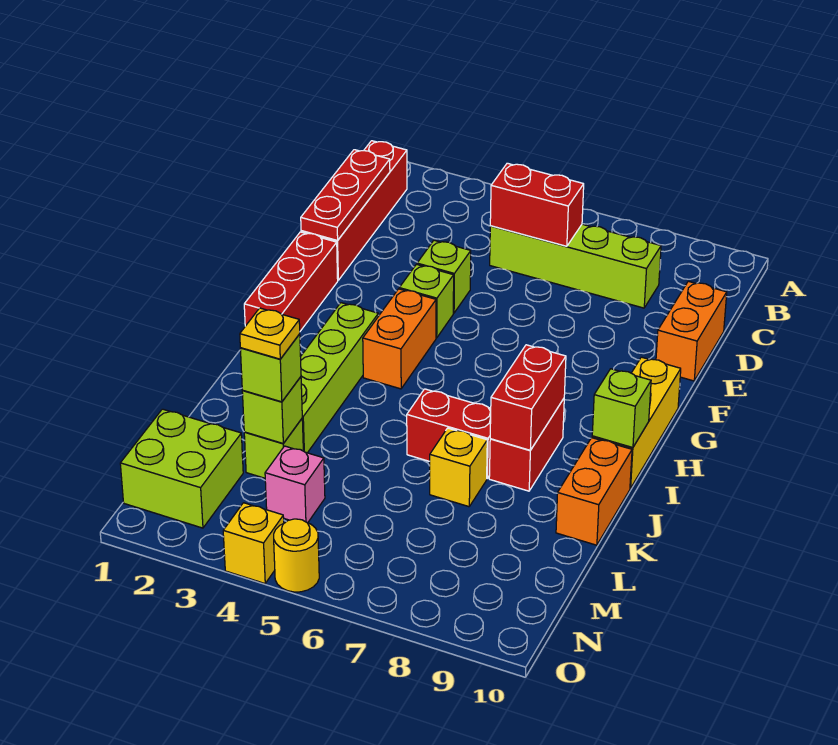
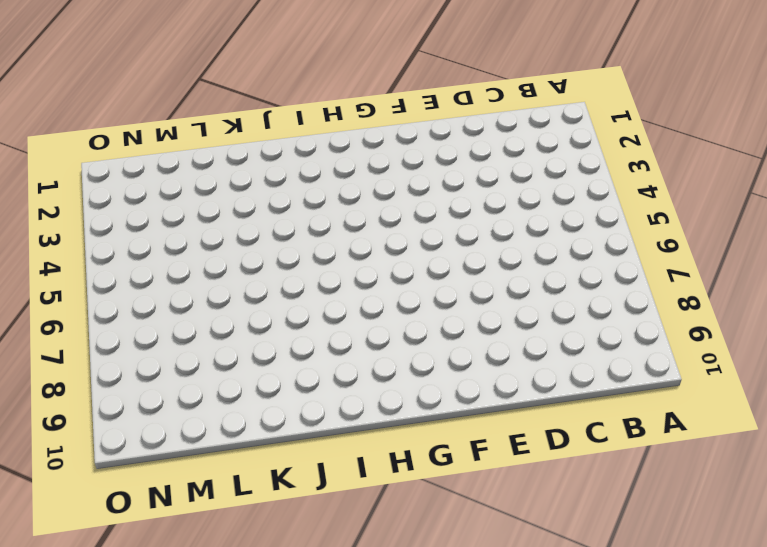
none -> red 1x4 brick [301,141,407,280]
none -> lime 1x4 brick [490,224,661,308]
none -> orange 1x2 brick [656,281,727,381]

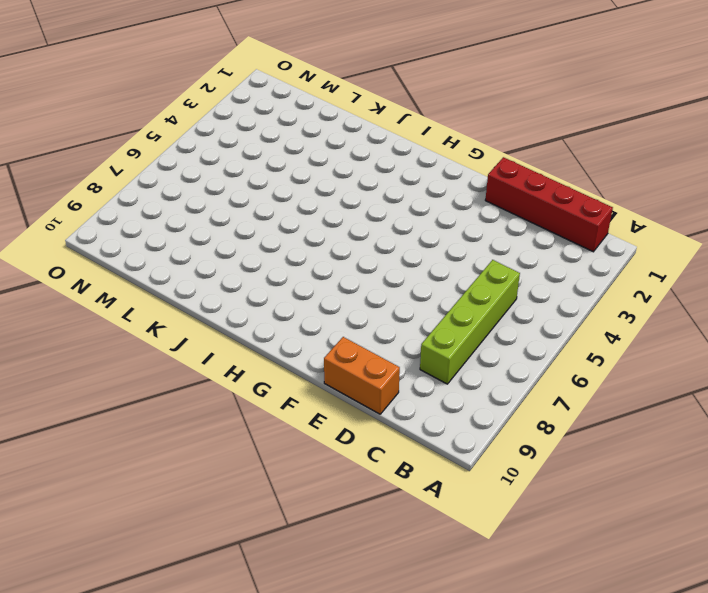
none -> lime 1x1 brick [417,240,471,313]
none -> red 1x3 brick [244,232,338,331]
none -> lime 1x1 brick [399,264,454,338]

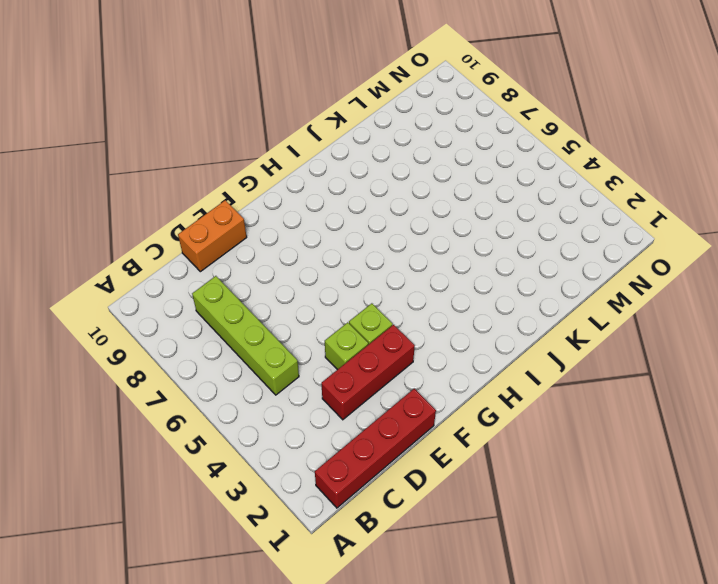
red 1x3 brick [321,325,415,420] -> red 1x3 brick moved to [244,232,338,331]
none -> orange 1x2 brick [363,289,436,389]
none -> yellow 1x3 brick [592,357,681,488]
none -> lime 1x4 brick [301,303,378,453]

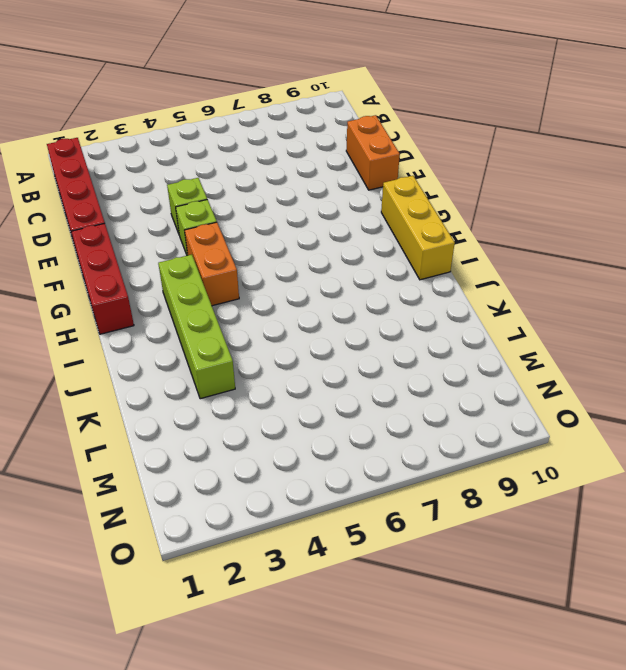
none -> lime 1x4 brick [490,224,661,308]
none -> red 1x2 brick [489,399,564,491]
none -> red 1x2 brick [407,389,491,478]

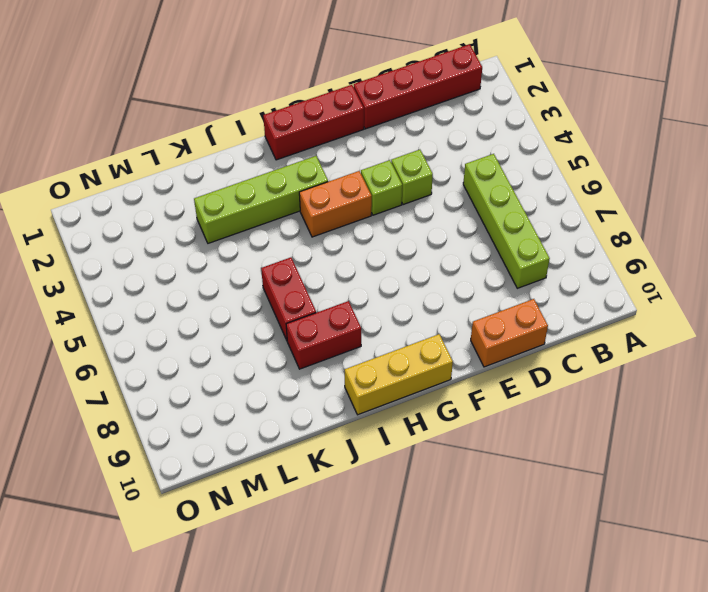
none -> orange 1x2 brick [556,438,632,545]
none -> yellow 1x1 brick [430,428,487,507]
none -> lime 1x1 brick [244,419,303,478]

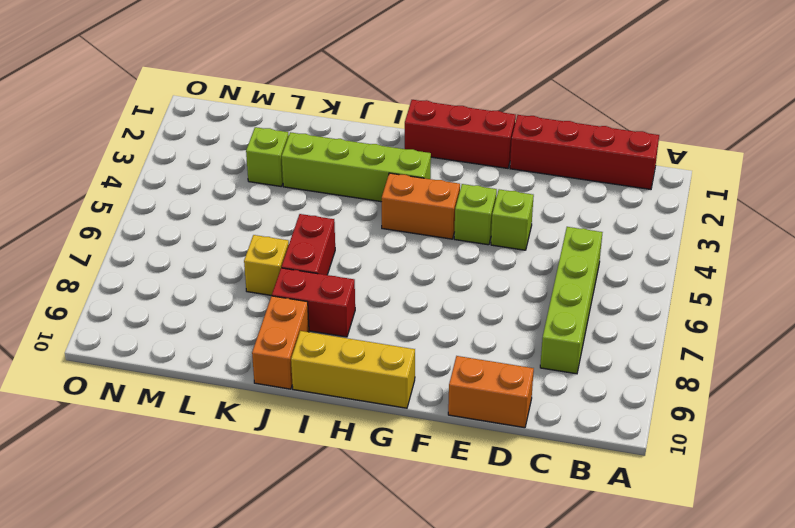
orange 1x2 brick [252,296,309,389] -> orange 1x2 brick turned to [556,438,632,545]
none -> lime 2x2 brick [120,409,243,528]
none -> pink 1x1 brick [265,446,325,523]
none -> yellow 1x1 brick [223,503,284,583]

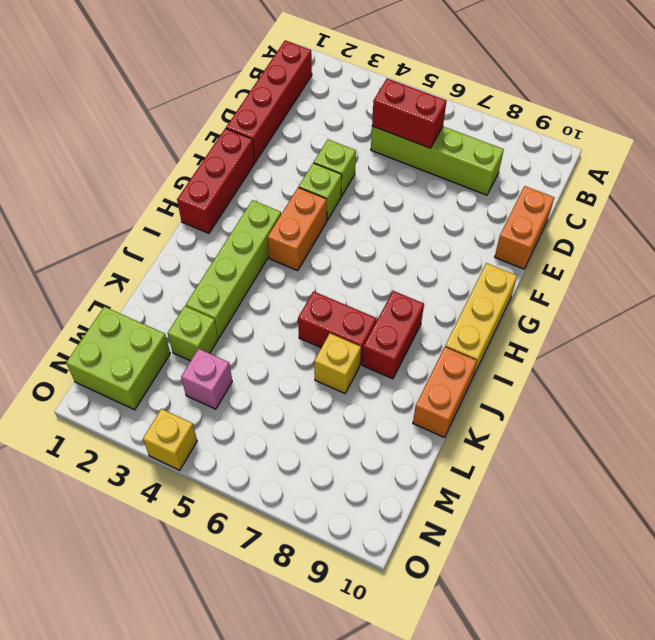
none -> yellow 1x1 round brick [274,519,319,592]
none -> red 1x3 plate [301,150,390,240]
none -> red 1x2 brick [490,345,566,450]

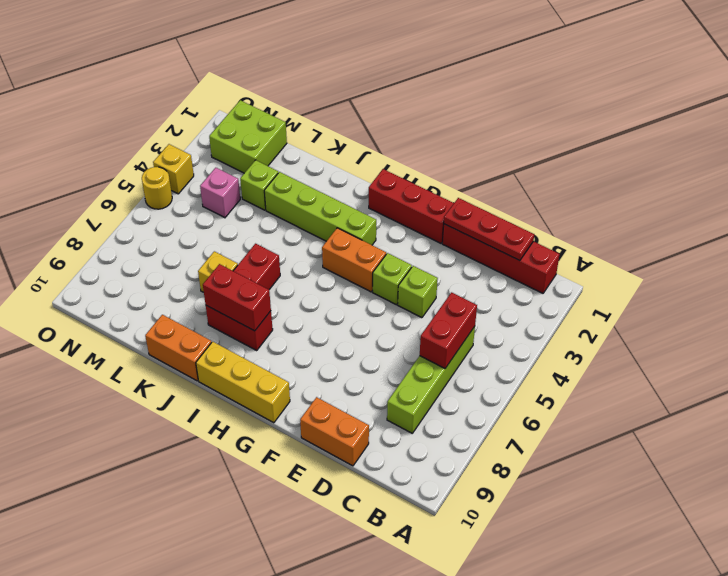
none -> lime 1x1 brick [592,369,651,448]
none -> lime 1x1 brick [242,377,302,443]
none -> lime 1x1 brick [240,334,301,402]

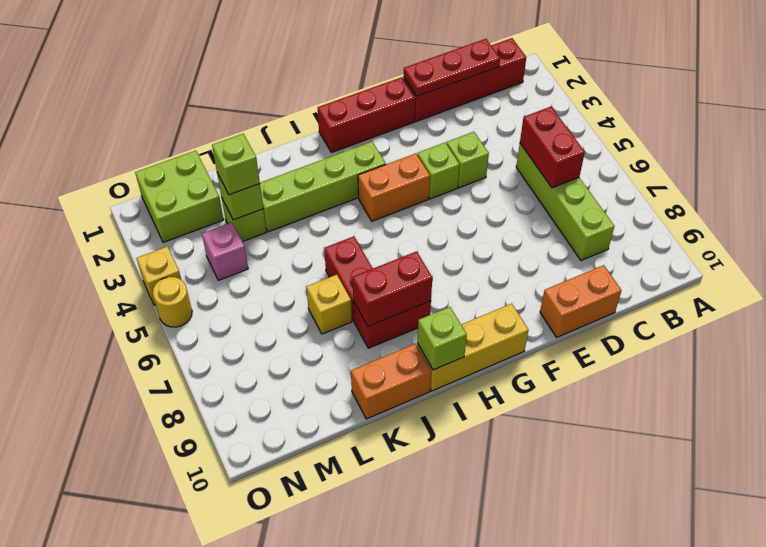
none -> yellow 1x1 plate [240,308,300,359]

